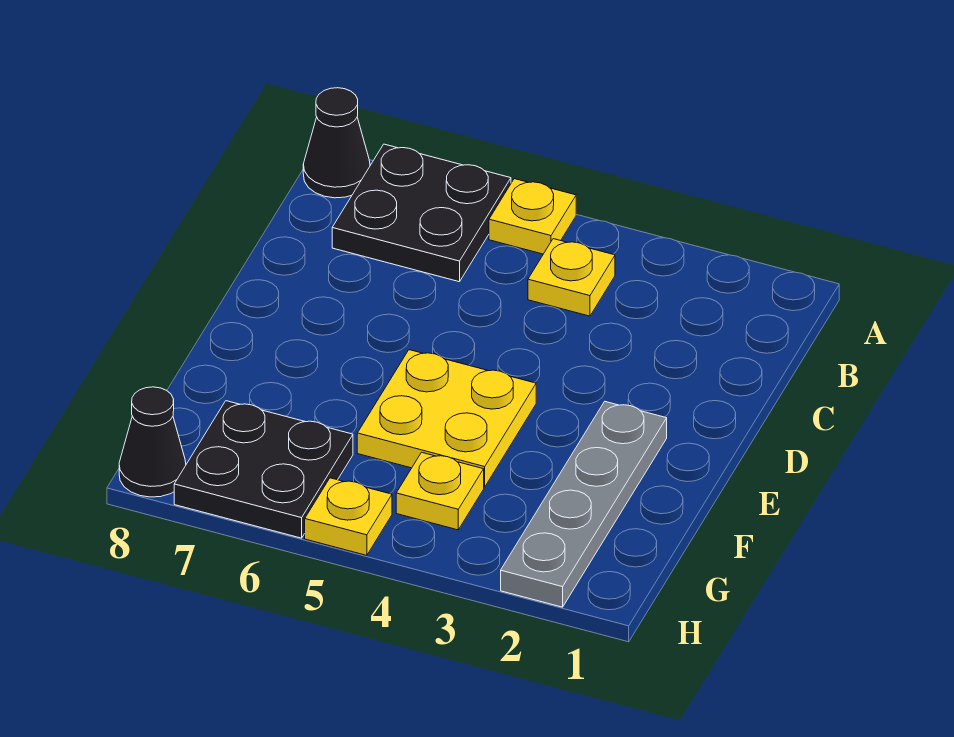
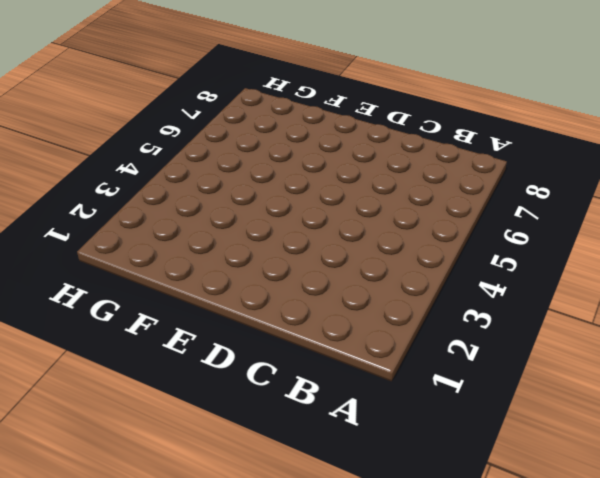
none -> yellow 1x1 plate [489,179,576,254]
none -> black 2x2 plate [332,144,511,282]

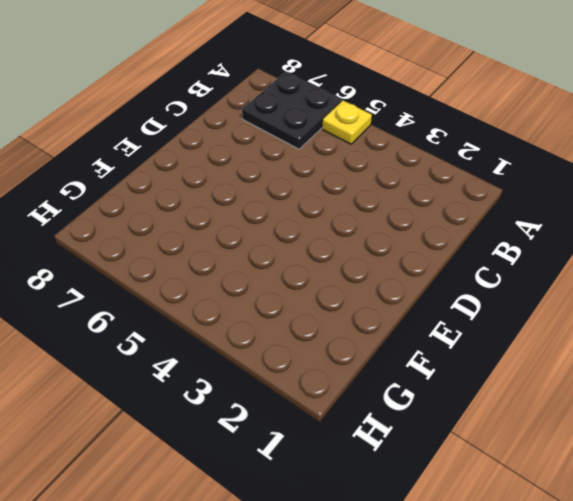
none -> black 1x1 cone [303,88,370,198]
none -> yellow 1x1 plate [528,239,615,316]

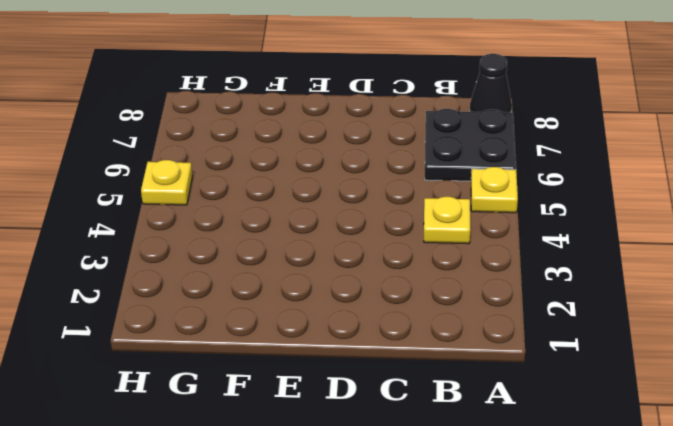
none -> grey 1x4 plate [501,402,667,607]
none -> yellow 2x2 plate [357,350,536,487]

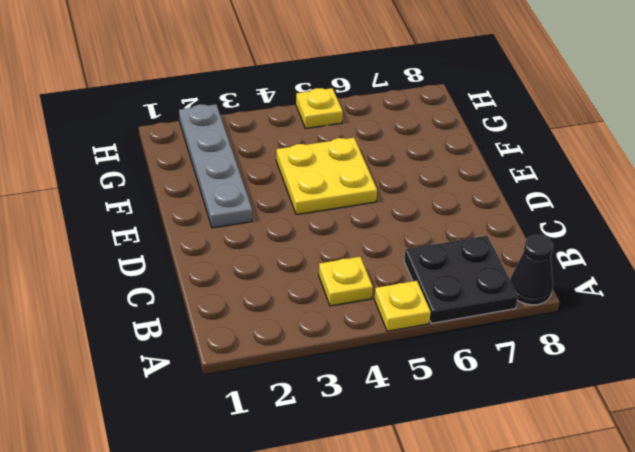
none -> yellow 1x1 plate [396,452,484,530]
none -> black 2x2 plate [174,401,353,538]

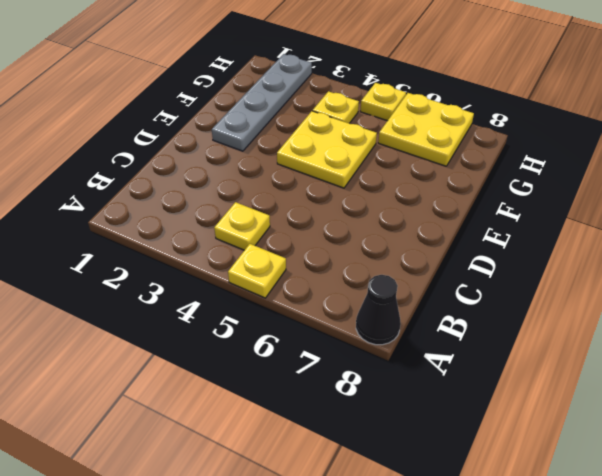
yellow 2x2 plate [378,93,474,166] -> black 2x2 plate [174,401,353,538]
none -> black 2x2 plate [332,144,511,282]
none -> black 1x1 cone [119,387,186,497]

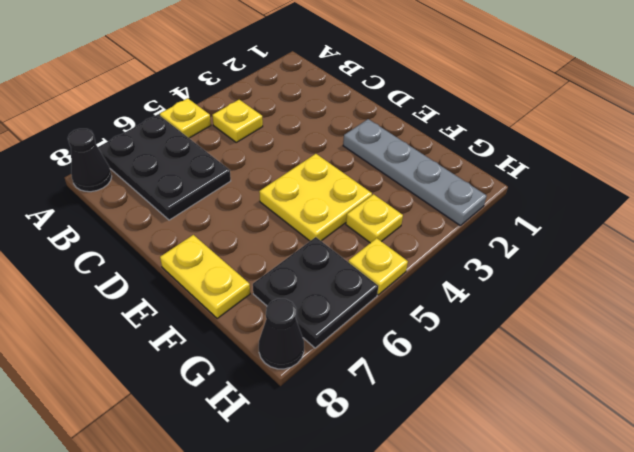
black 2x3 plate [98,114,231,220] -> black 2x2 plate [332,144,511,282]
yellow 1x2 plate [160,235,250,318] -> none

